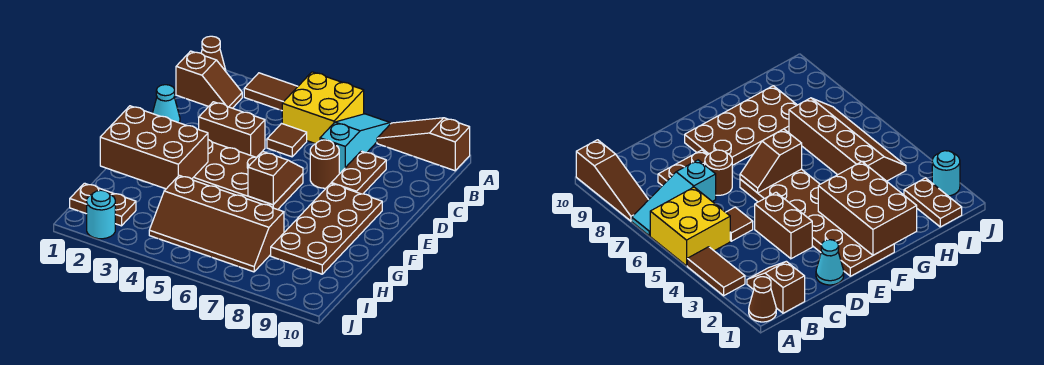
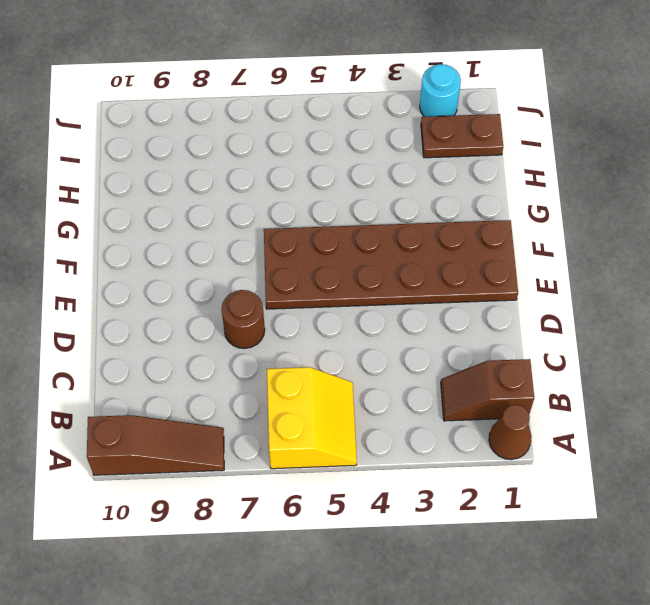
yellow 2x2 slope [267,367,357,469] -> yellow 2x2 brick [282,72,364,144]
none -> brown 1x2 tile [244,73,298,111]
none -> cyan 1x3 slope [320,114,390,174]
none -> brown 1x1 tile [267,123,307,157]

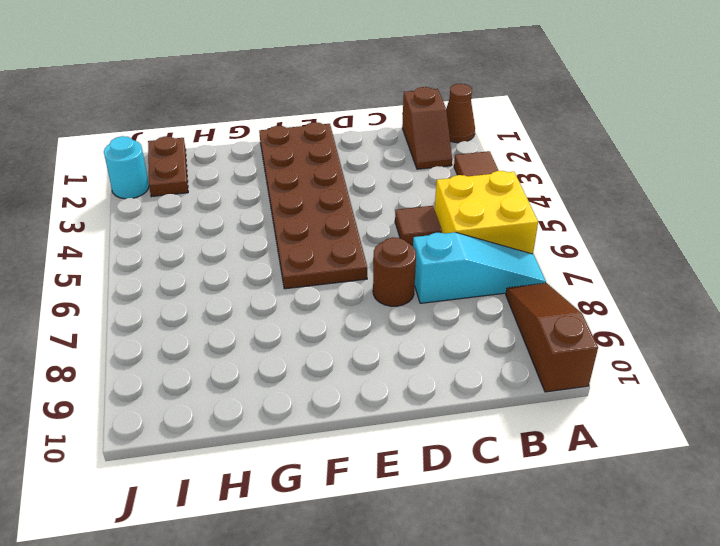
none -> brown 1x2 plate [331,151,386,194]
none -> cyan 1x1 cone [153,85,180,123]
none -> brown 1x2 brick [199,102,265,157]

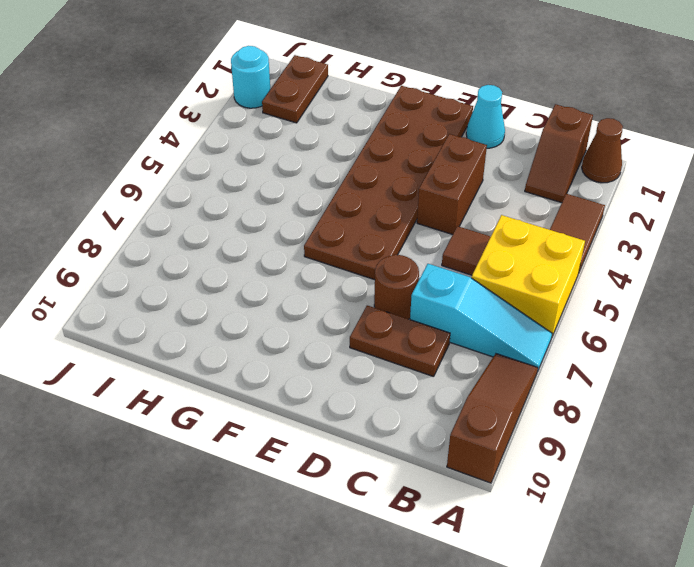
none -> brown 2x4 plate [271,184,382,274]
none -> brown 2x4 slope [149,175,284,272]
none -> brown 1x2 slope [248,152,303,205]

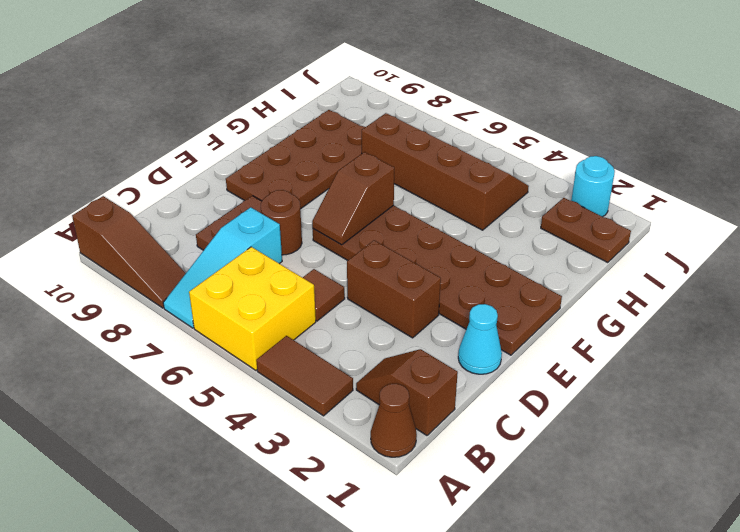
none -> brown 2x3 brick [100,106,208,189]

